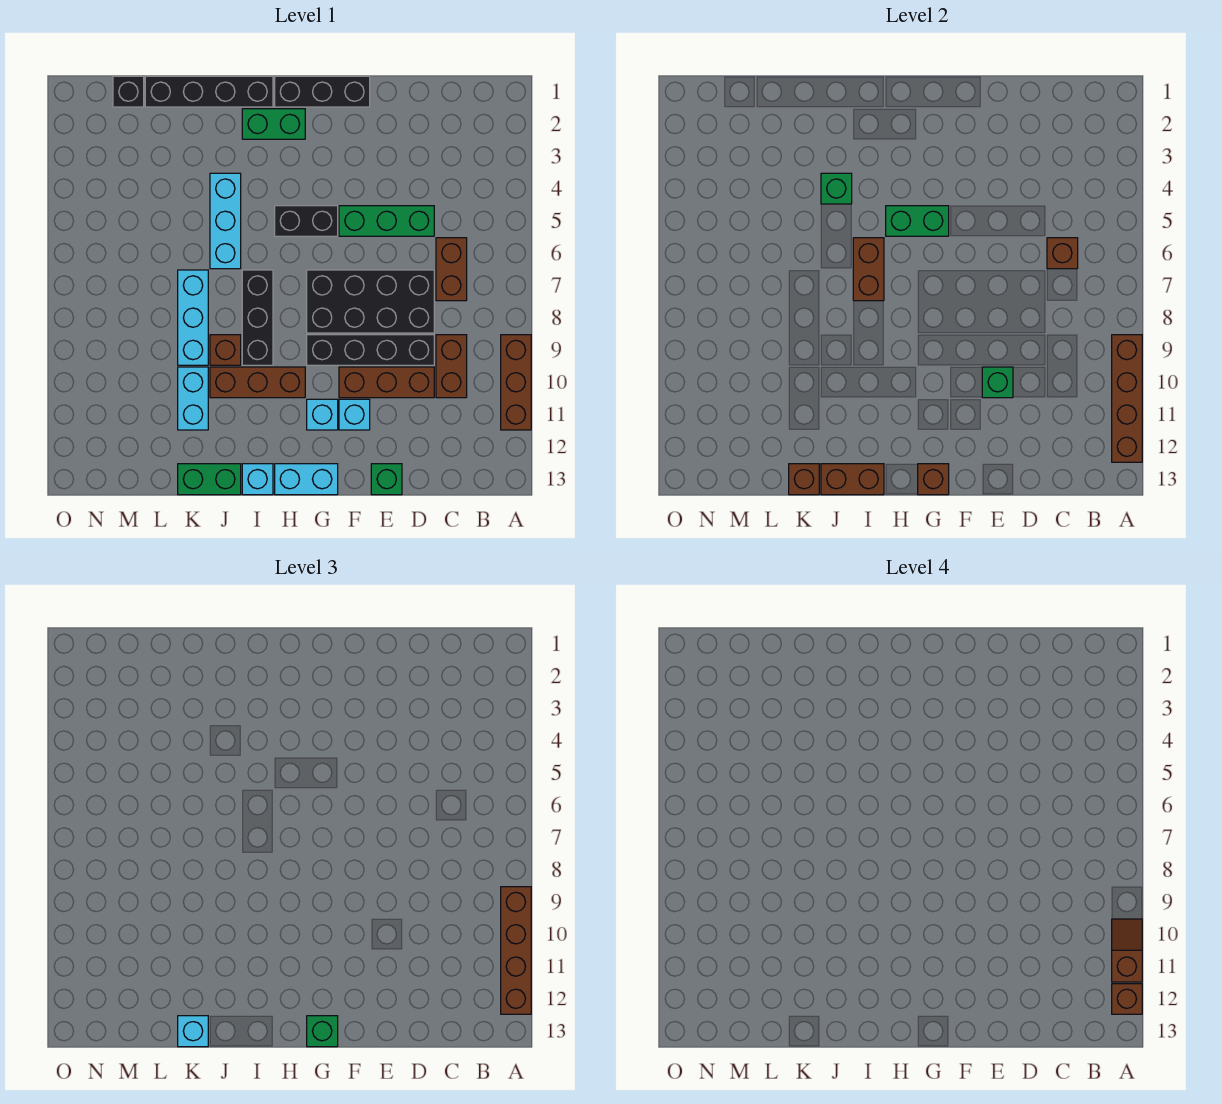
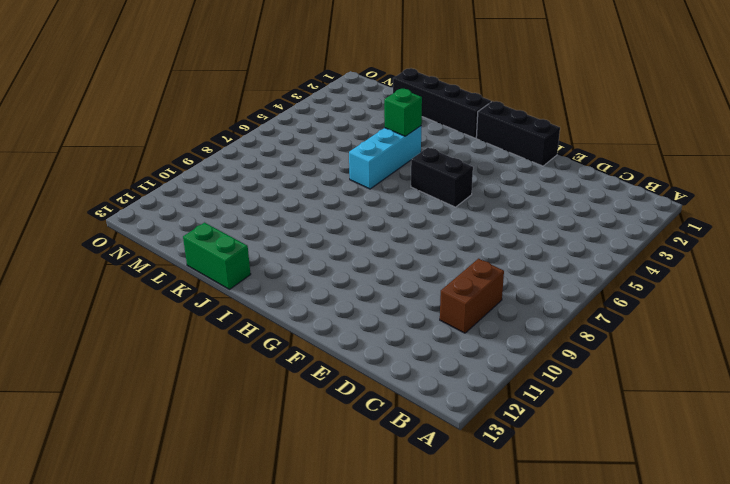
none -> brown 1x3 brick [501,335,531,430]
none -> brown 1x2 brick [436,238,467,301]
none -> green 1x3 brick [339,206,434,236]
none -> black 2x4 brick [307,270,434,333]

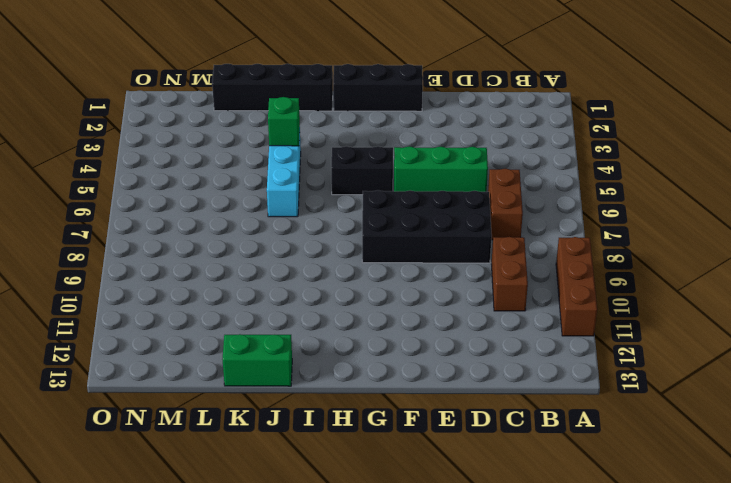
none -> black 1x4 brick [307,335,434,365]
none -> brown 1x3 brick [339,367,434,398]
none -> green 1x1 brick [371,464,402,495]
none -> cyan 1x1 brick [339,399,370,430]

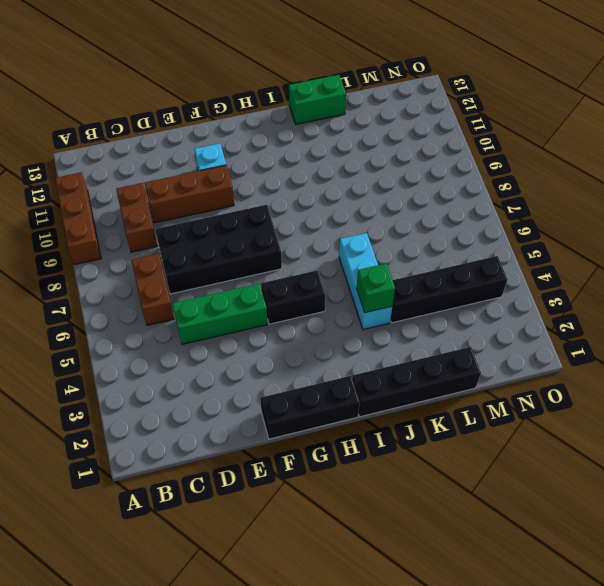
black 1x4 brick [390,256,508,323] -> black 1x4 brick moved to [307,335,434,365]
none -> green 1x1 brick [371,464,402,495]
none -> cyan 1x1 brick [307,399,338,430]
none -> cyan 1x2 brick [275,464,338,495]
none -> green 1x2 brick [242,109,305,139]

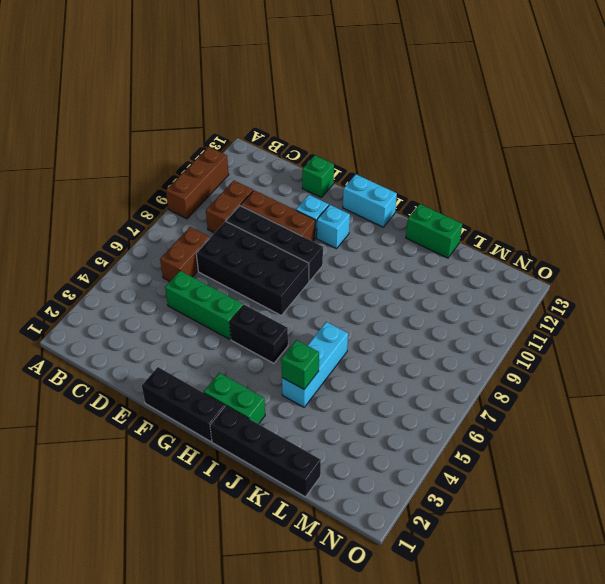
none -> brown 1x3 brick [210,367,305,398]
none -> black 1x3 brick [242,270,273,365]
none -> cyan 1x1 brick [242,464,273,495]
none -> brown 1x1 brick [210,335,241,365]

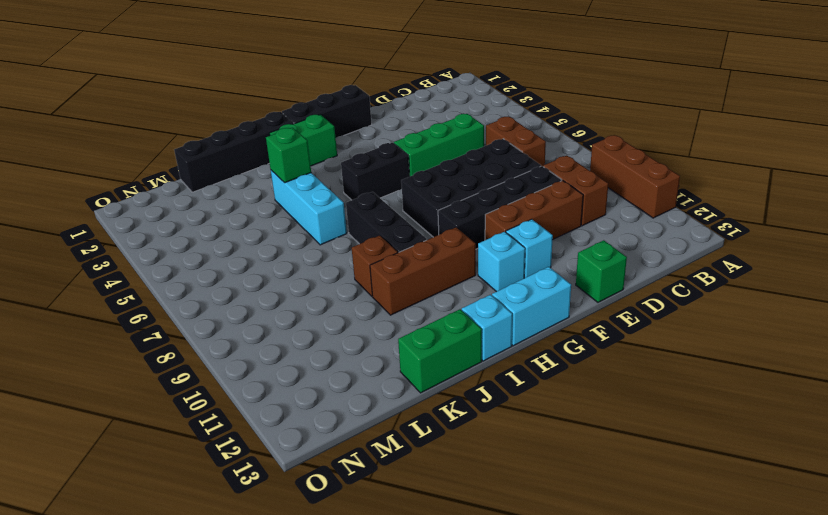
none -> cyan 1x3 brick [178,270,208,365]
none -> cyan 1x2 brick [178,367,208,430]
none -> black 1x1 brick [113,76,144,107]
none -> brown 1x4 brick [1112,335,1142,462]

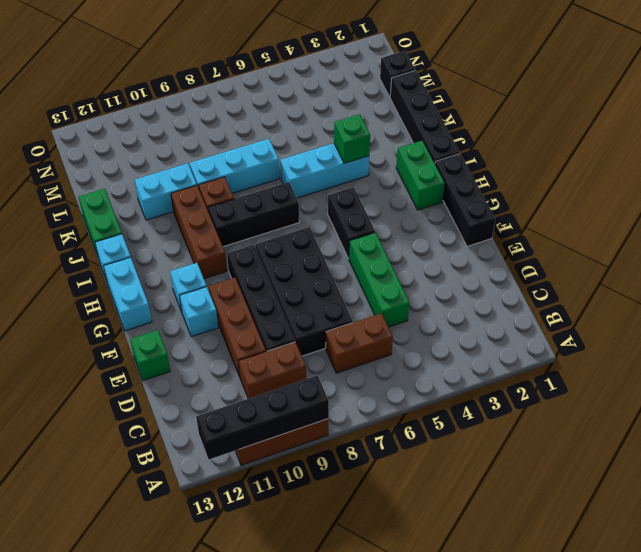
black 1x4 brick [196,375,329,459] -> brown 1x4 brick [1112,335,1142,462]
none -> brown 1x1 brick [1047,238,1078,269]
none -> green 1x1 brick [982,367,1013,398]
none -> green 1x2 brick [886,206,949,236]
none -> brown 1x1 brick [918,464,949,495]

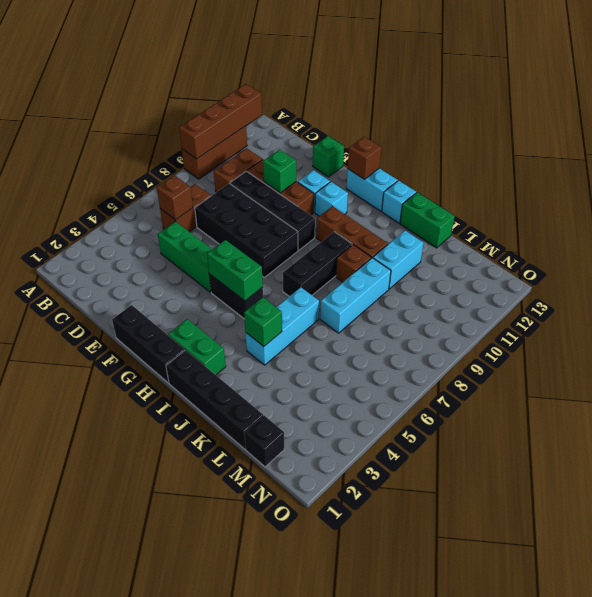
none -> brown 1x2 brick [853,238,884,301]
none -> brown 1x2 brick [821,464,884,495]
none -> brown 1x1 brick [789,464,819,495]
none -> brown 1x4 brick [501,887,531,1014]

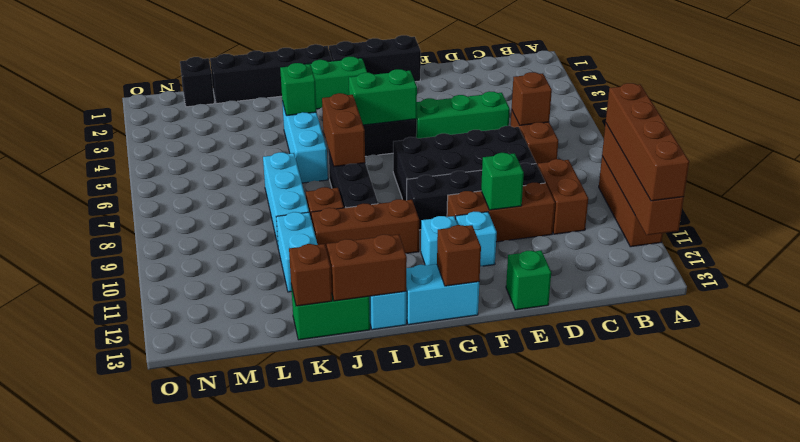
none -> green 1x1 brick [307,1016,338,1047]
none -> cyan 1x1 brick [178,1016,208,1047]
none -> brown 1x2 slope [1112,919,1142,982]
none -> brown 1x1 brick [1112,984,1142,1014]

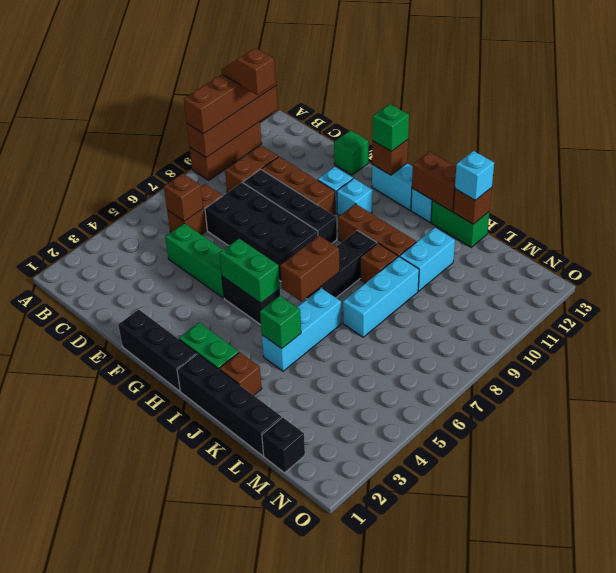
brown 1x2 slope [221,48,275,95] -> brown 1x2 slope turned to [1112,919,1142,982]
brown 1x1 brick [219,352,262,395] -> brown 1x1 brick moved to [1112,984,1142,1014]
none -> green 1x1 brick [982,367,1013,398]

